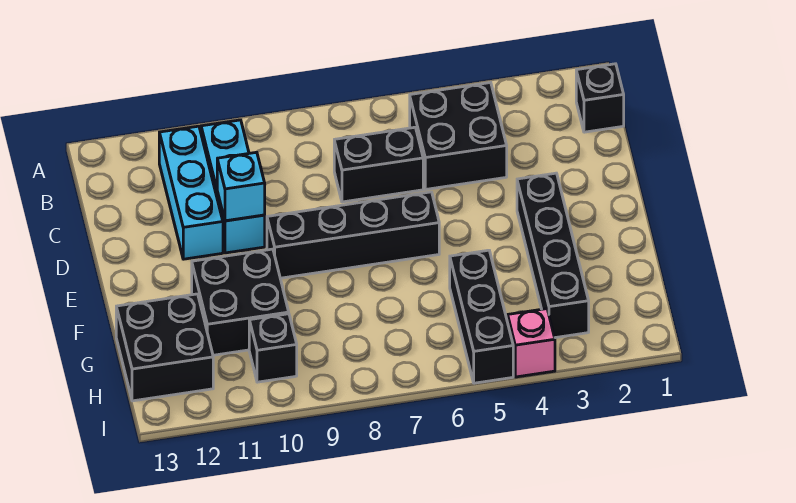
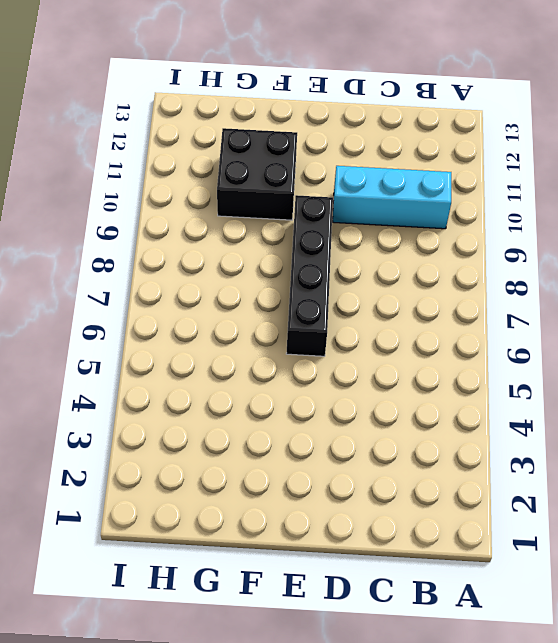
none -> black 1x1 brick [576,64,624,132]
none -> black 2x2 brick [410,83,507,189]
none -> cyan 1x3 brick [159,126,223,259]

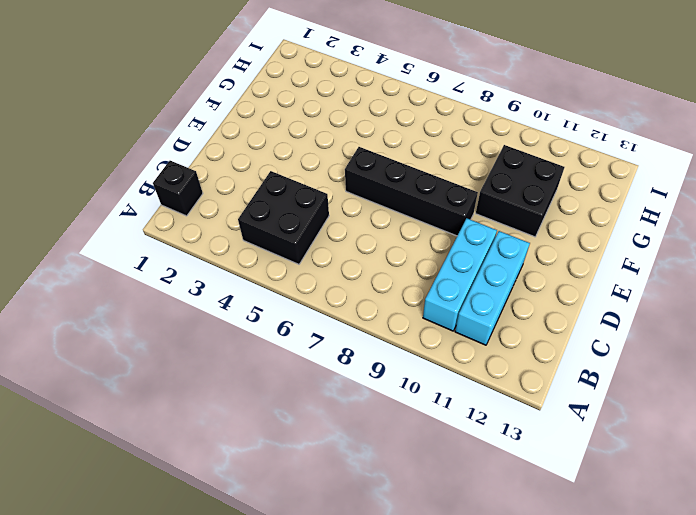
none -> black 1x2 brick [334,127,423,202]
none -> black 1x4 brick [517,173,589,338]
none -> black 1x3 brick [450,250,513,383]

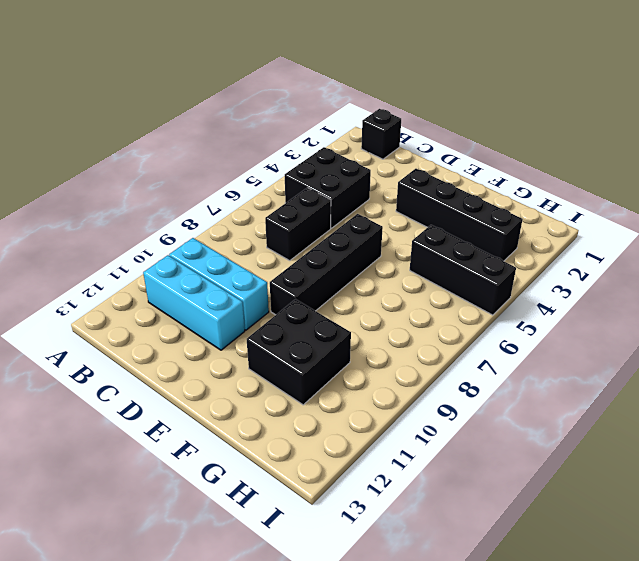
none -> black 2x2 brick [116,294,213,401]
none -> black 1x1 brick [249,314,297,382]
none -> pink 1x1 brick [508,309,555,377]

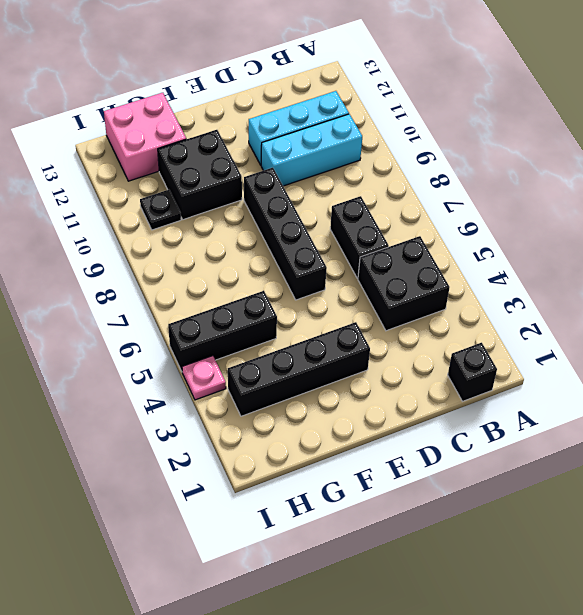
pink 2x2 brick [104,93,186,181] -> black 2x2 brick [116,294,213,401]
black 1x1 plate [140,190,181,230] -> black 1x1 brick [249,314,297,382]
pink 1x1 plate [182,356,226,400] -> pink 1x1 brick [508,309,555,377]
none -> cyan 1x1 brick [217,152,265,221]

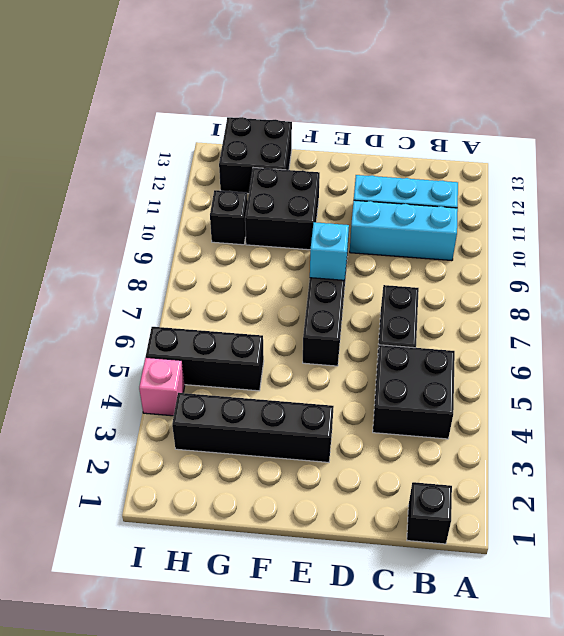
cyan 1x1 brick [310,222,349,280] -> cyan 1x1 brick moved to [217,152,265,221]

